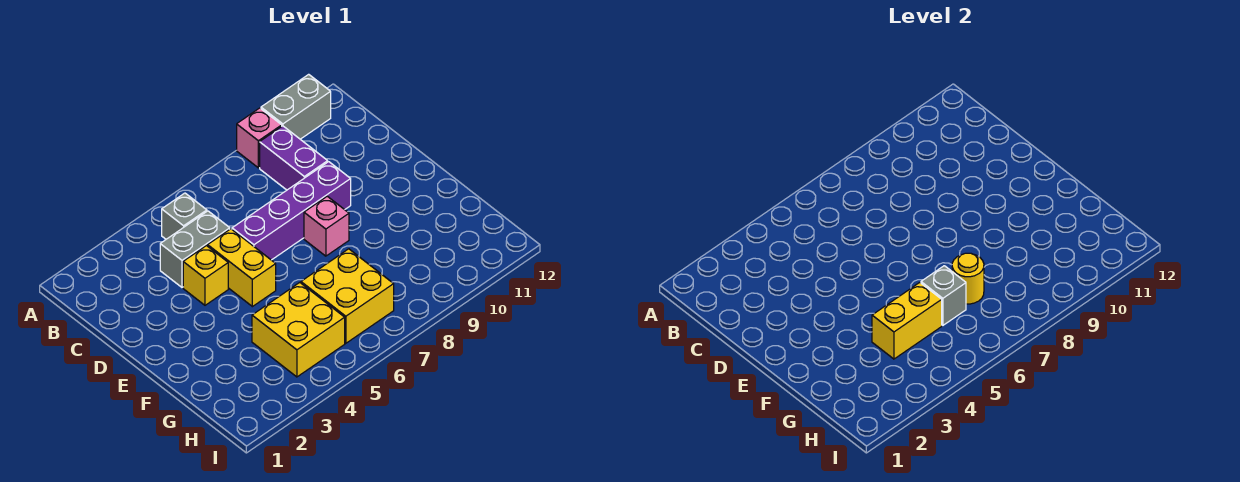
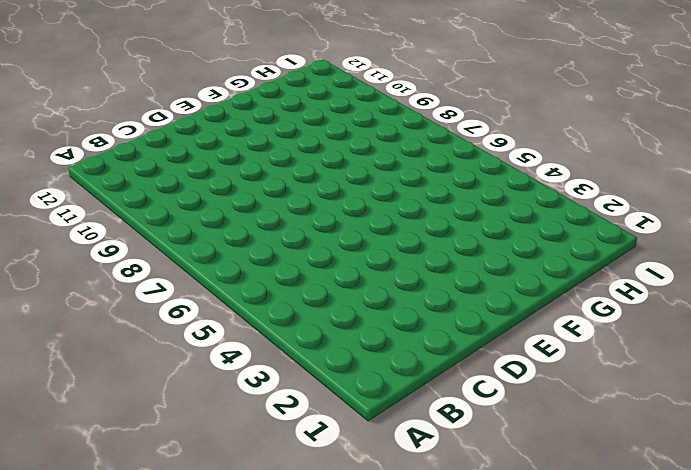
none -> pink 1x1 brick [237,108,282,168]
none -> grey 1x2 brick [261,74,331,139]
none -> grey 1x1 brick [162,193,207,239]

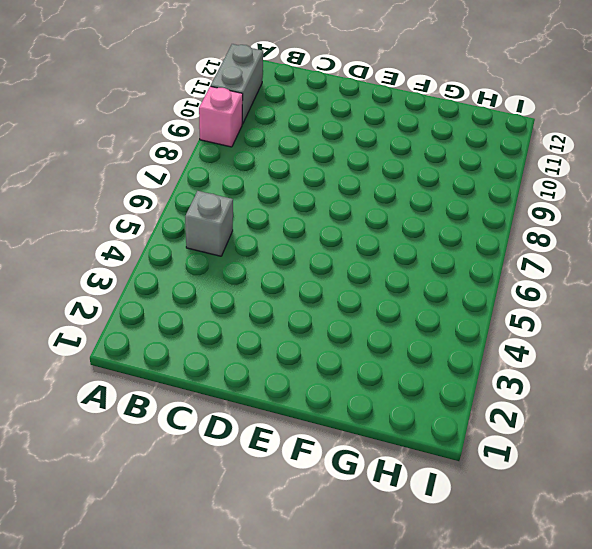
none -> purple 1x2 brick [260,126,328,190]
none -> grey 1x2 brick [160,211,230,287]
none -> yellow 1x1 brick [183,246,228,305]

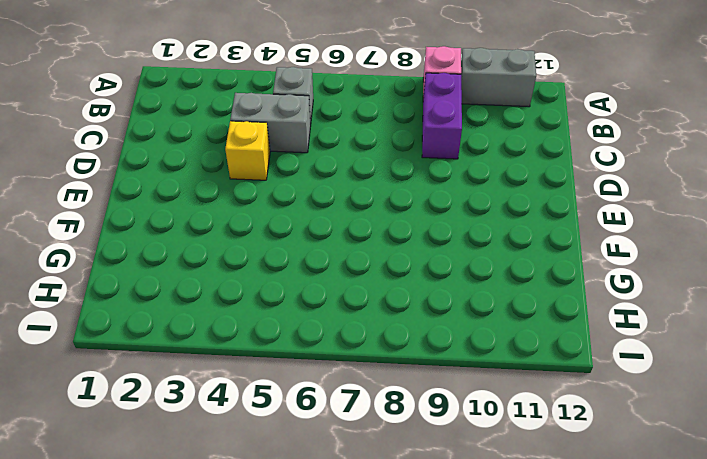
none -> yellow 1x2 brick [208,229,276,307]
none -> purple 1x4 brick [232,162,351,260]
none -> pink 1x1 brick [304,196,349,256]

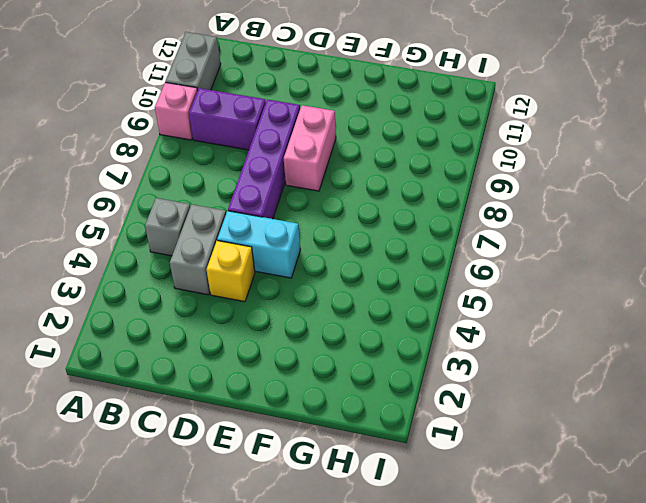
cyan 1x2 brick [217,211,301,278] -> yellow 1x2 brick [208,229,276,307]
pink 1x2 brick [284,105,336,191] -> pink 1x1 brick [304,196,349,256]
none -> yellow 2x2 brick [252,283,345,377]
none -> yellow 2x2 brick [301,249,394,343]
none -> yellow 1x2 brick [872,283,942,359]

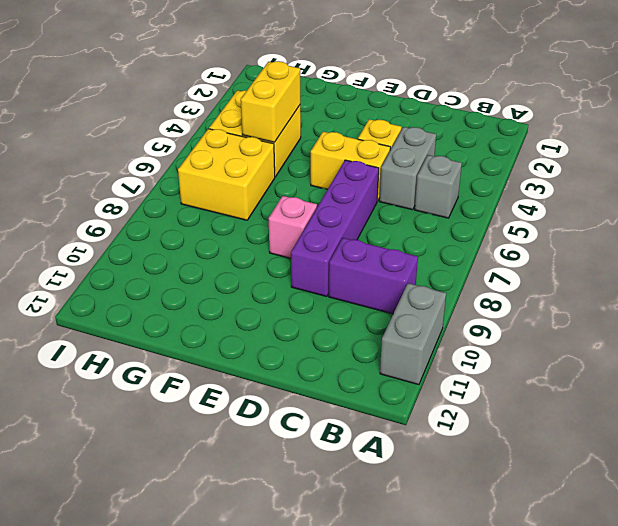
none -> pink 1x1 brick [237,108,282,168]
none -> grey 1x1 brick [921,266,966,325]
none -> yellow 1x1 round brick [952,253,984,304]

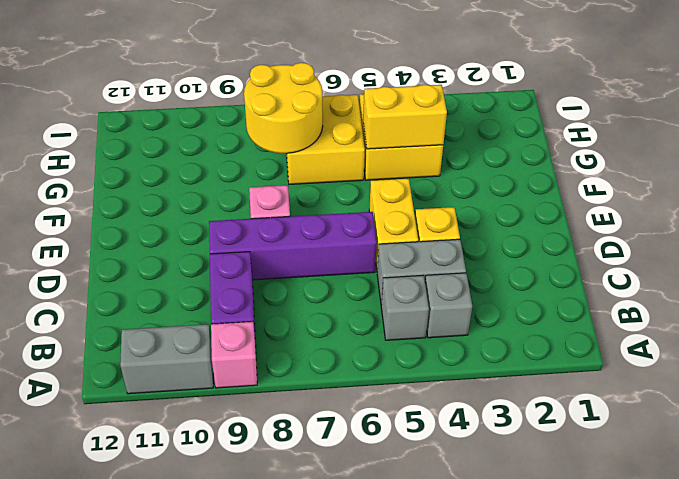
grey 1x1 brick [425,273,472,338] -> grey 1x1 brick moved to [921,266,966,325]
yellow 2x2 round brick [244,63,323,153] -> yellow 1x1 round brick [952,253,984,304]

